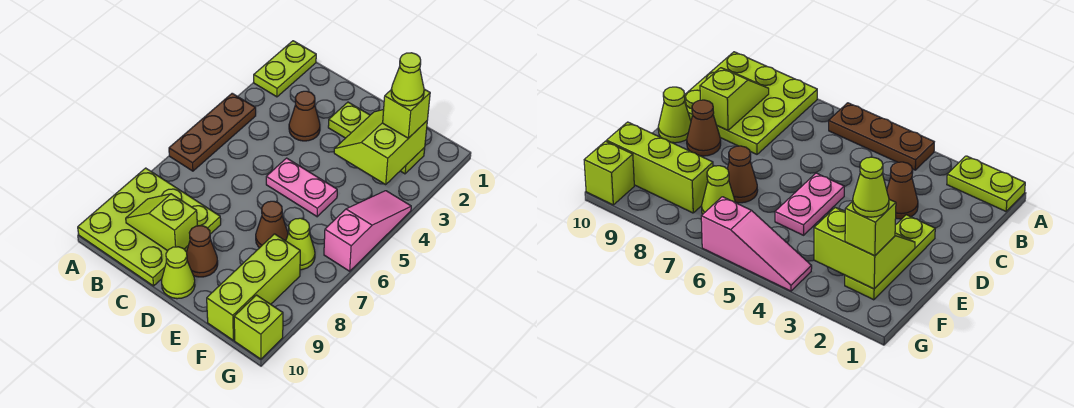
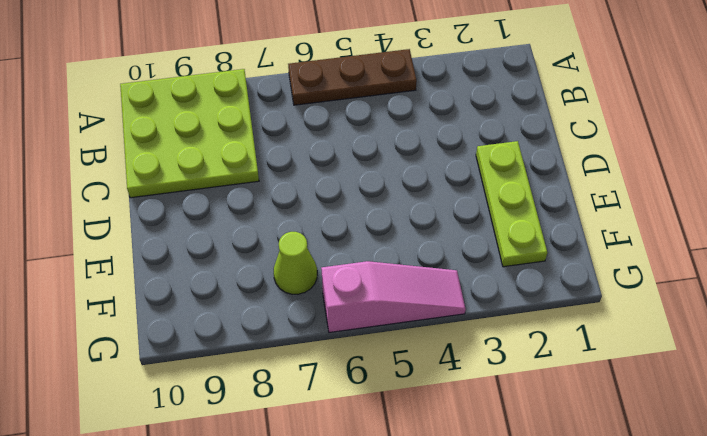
none -> lime 1x2 plate [254,41,316,97]
none -> brown 1x1 cone [289,91,320,141]
none -> pink 1x2 plate [266,158,337,217]

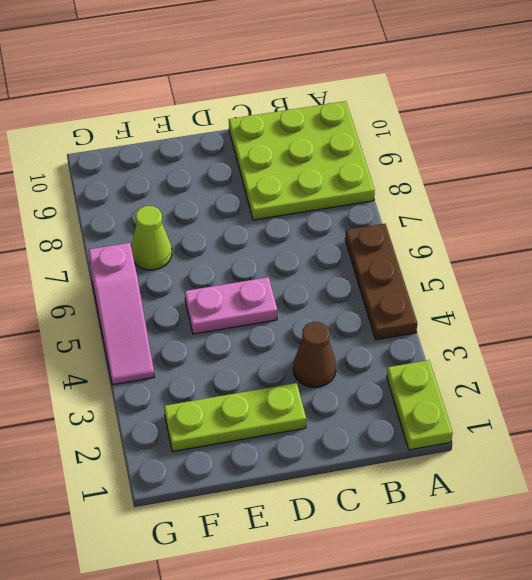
none -> brown 1x1 cone [187,226,218,277]
none -> lime 1x1 cone [162,247,195,299]
none -> brown 1x1 cone [256,201,288,248]

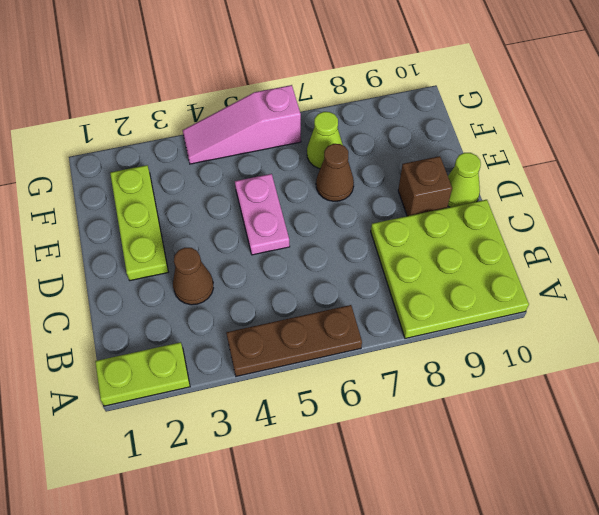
brown 1x1 brick [398,156,452,216] -> brown 1x1 cone [187,226,218,277]
none -> lime 1x3 brick [207,234,300,340]
none -> lime 1x1 brick [234,295,283,359]
none -> lime 1x2 slope [126,194,197,251]

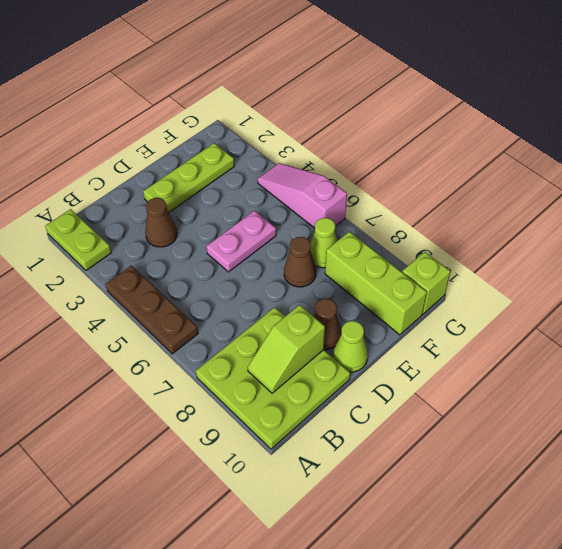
none -> lime 2x2 slope [334,110,427,184]
none -> lime 1x1 brick [383,89,430,138]
none -> lime 1x1 cone [391,53,424,106]

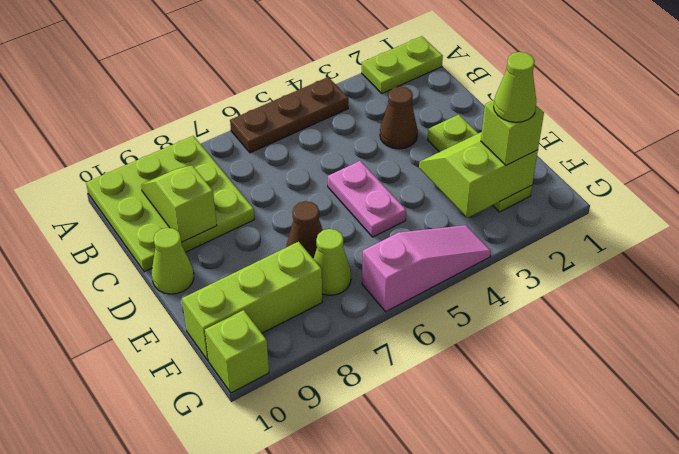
none -> brown 1x1 cone [187,226,218,277]

